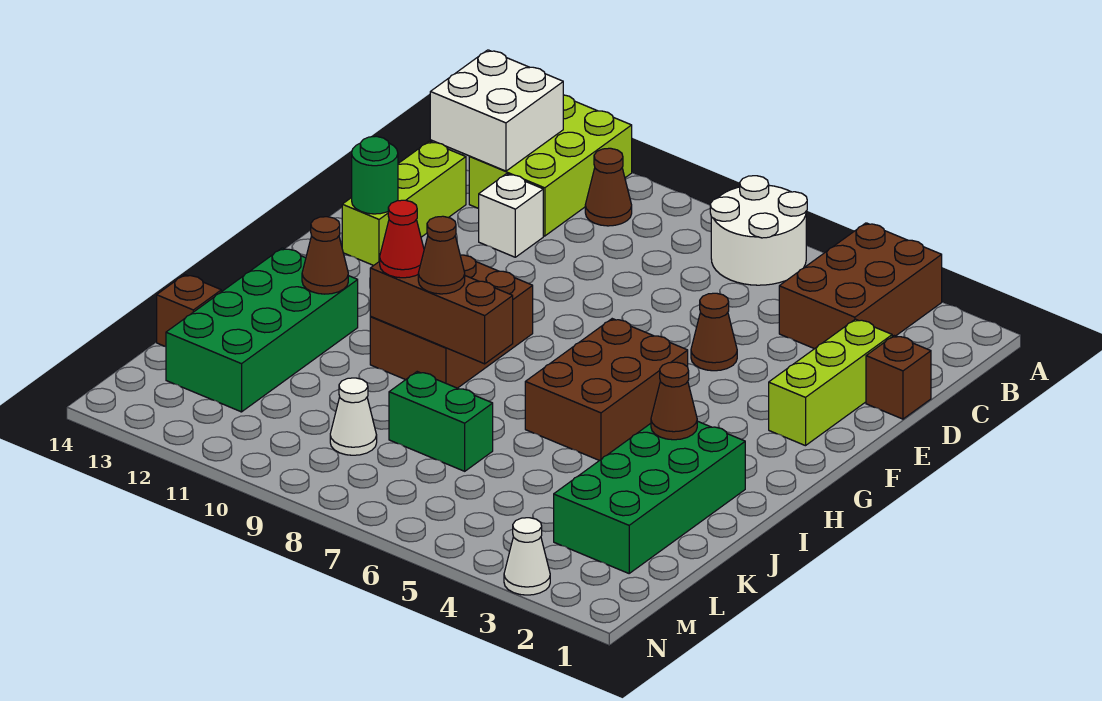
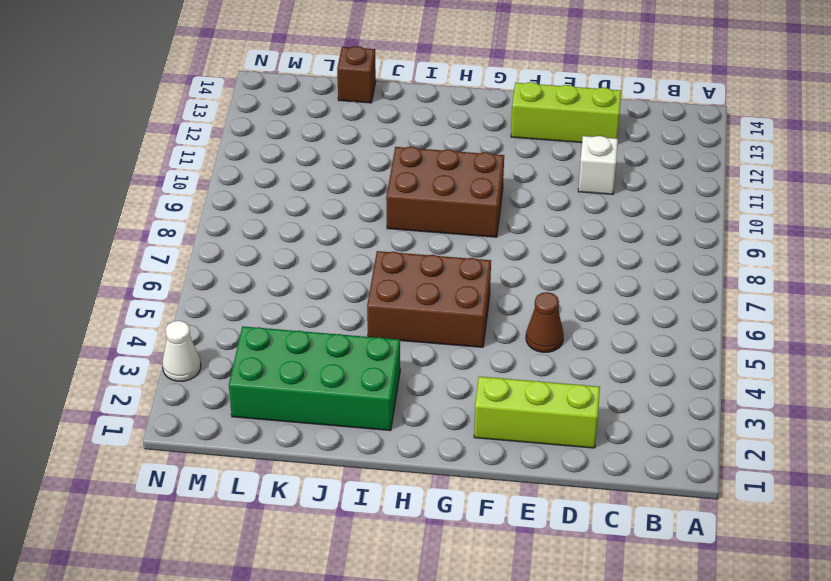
none -> brown 2x3 brick [779,223,942,349]
none -> white 2x2 round brick [710,176,807,285]
none -> lime 2x3 brick [469,95,632,236]

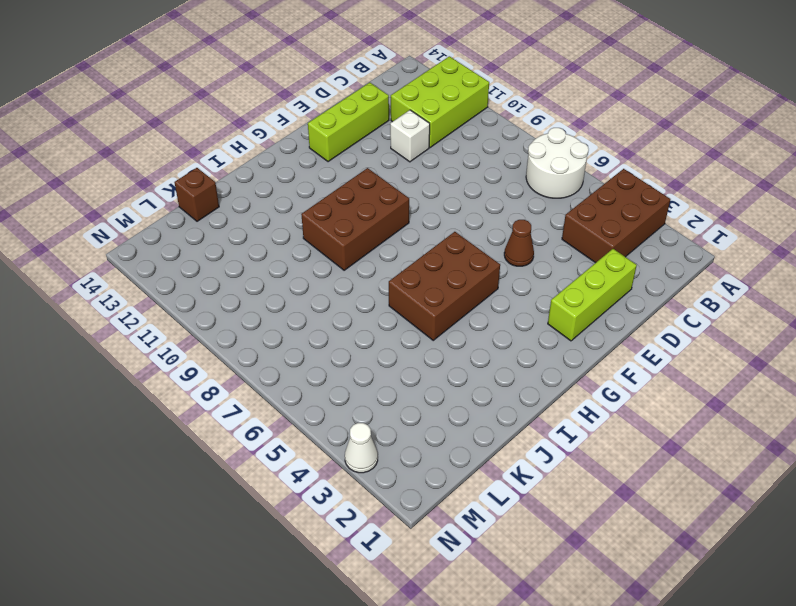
none -> brown 1x1 cone [585,148,632,226]
none -> brown 1x1 brick [866,335,931,419]
none -> green 2x4 brick [554,421,745,573]

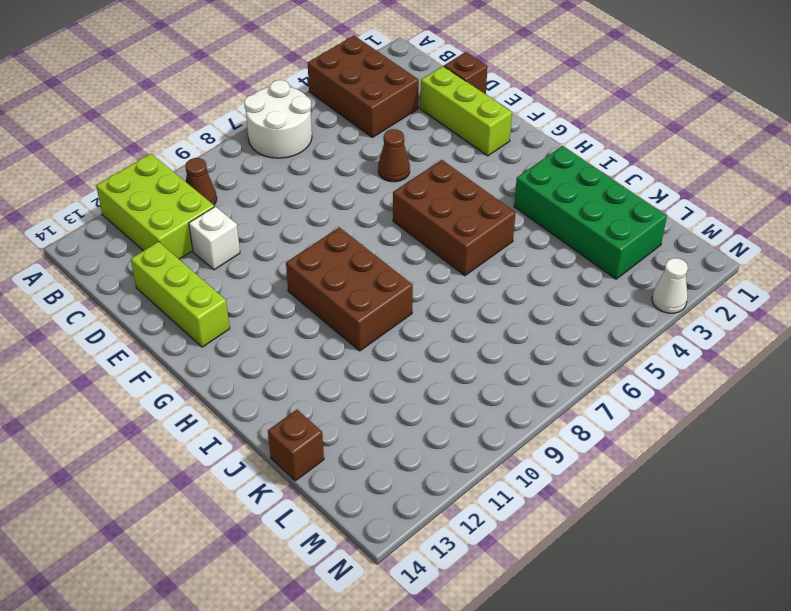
none -> green 2x4 brick [166,248,358,412]
none -> green 1x2 brick [389,372,493,471]
none -> white 1x1 cone [330,378,377,455]

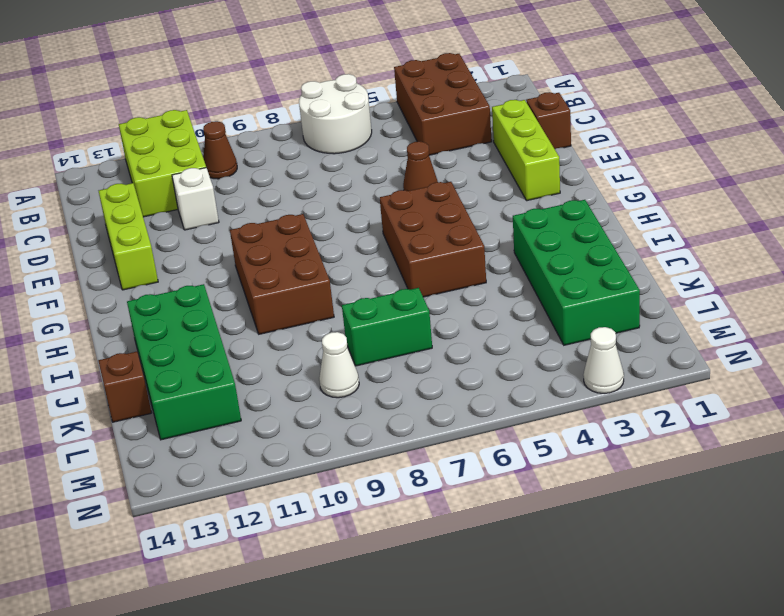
none -> white 2x2 brick [430,50,563,171]
none -> green 1x1 round brick [352,136,398,214]
none -> brown 1x1 cone [651,362,697,440]

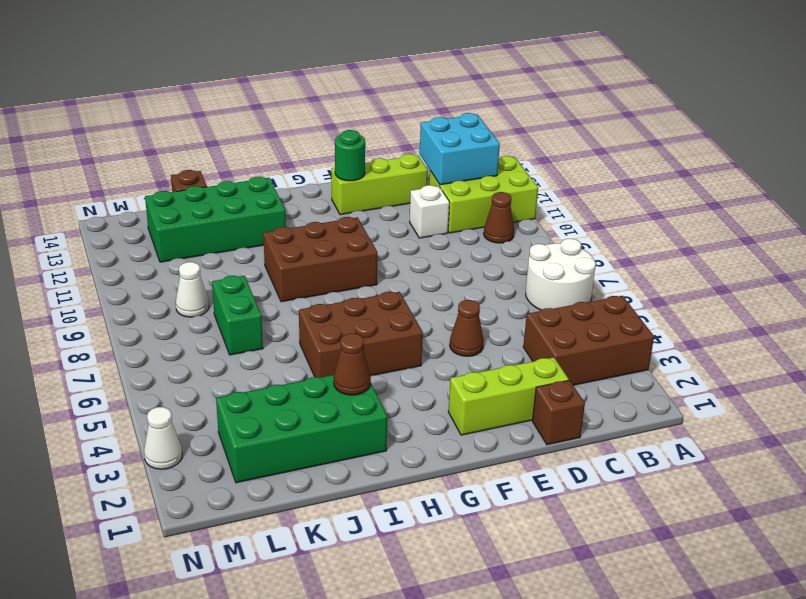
cyan 2x2 brick [420,113,500,185] -> white 2x2 brick [430,50,563,171]
none -> brown 1x3 brick [370,261,513,364]
none -> brown 1x1 cone [302,217,348,294]
none -> brown 1x1 cone [418,216,465,294]

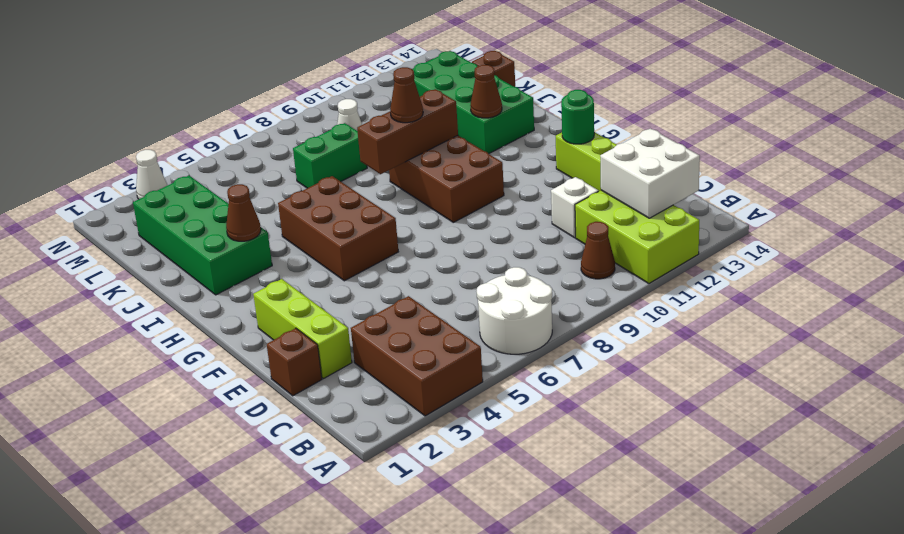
none -> brown 1x1 cone [691,293,737,371]
none -> red 1x1 cone [380,200,424,278]

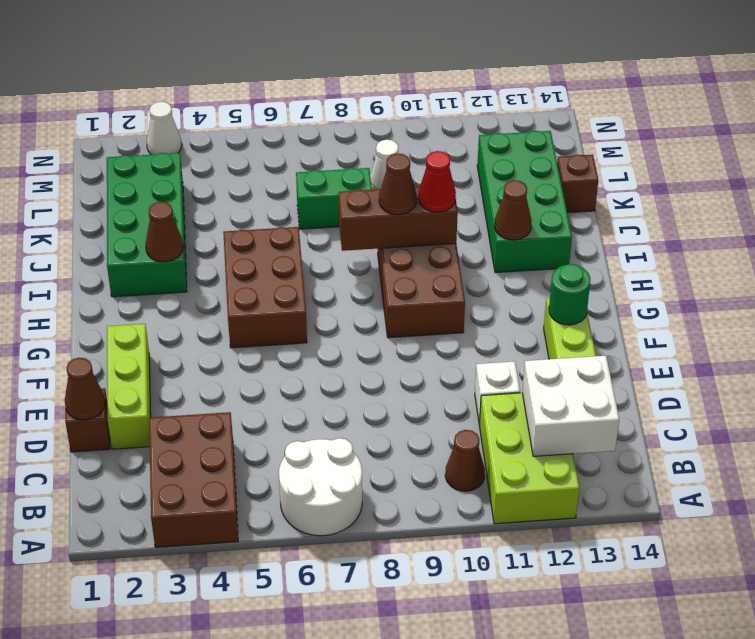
brown 1x1 cone [65,358,105,420] -> brown 1x1 cone moved to [691,293,737,371]

